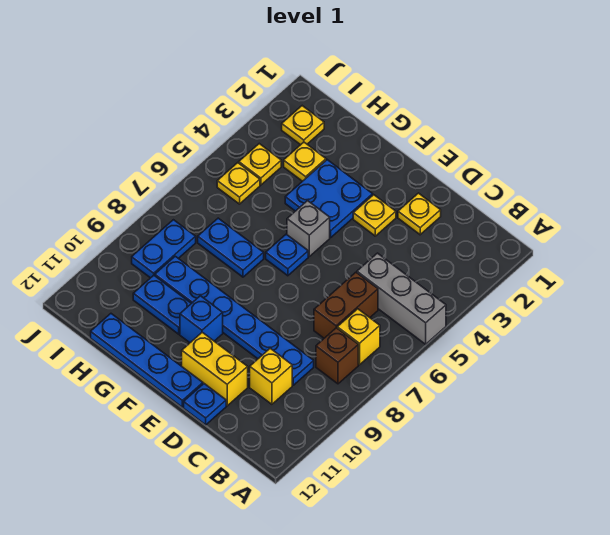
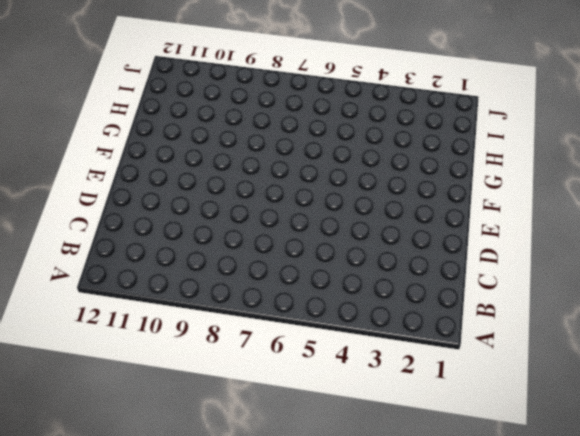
none -> grey 1x3 brick [357,253,446,344]
none -> yellow 1x1 brick [337,309,380,365]
none -> brown 1x1 brick [316,328,358,384]

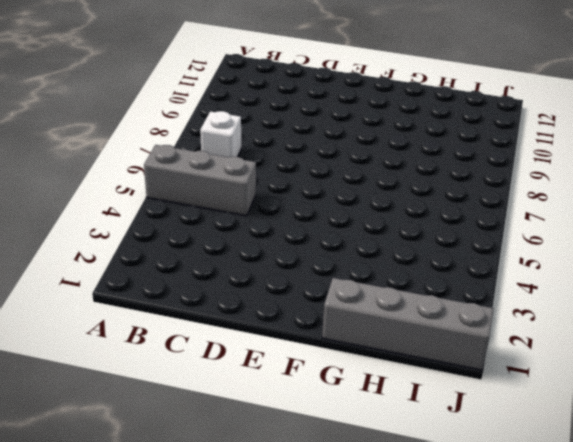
white 1x1 brick [200,111,241,157] -> yellow 1x1 brick [337,309,380,365]
grey 1x4 brick [322,278,494,370] -> none
none -> brown 1x1 brick [316,328,358,384]
none -> brown 1x2 brick [314,272,378,338]
none -> blue 1x6 plate [155,256,314,385]

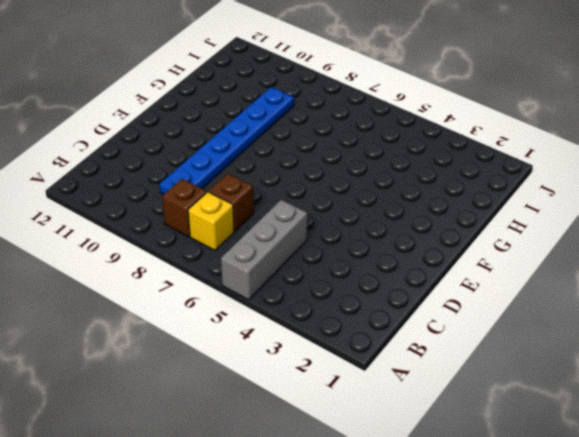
brown 1x1 brick [209,174,254,231] -> brown 1x2 brick [314,272,378,338]
none -> yellow 1x1 brick [250,348,292,404]
none -> yellow 1x1 plate [398,193,441,235]
none -> yellow 1x2 brick [182,332,248,406]

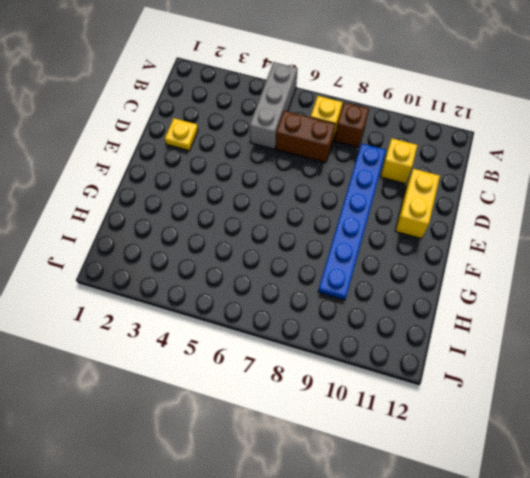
none -> blue 1x1 plate [184,384,226,425]
none -> yellow 1x1 plate [353,195,396,236]
none -> blue 1x4 plate [91,314,203,407]

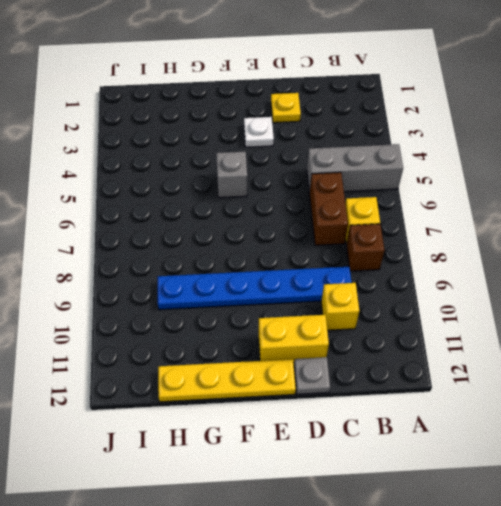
grey 1x1 plate [294,357,330,394] -> blue 1x1 plate [184,384,226,425]
white 1x1 plate [244,117,274,147] -> yellow 1x1 plate [353,195,396,236]
yellow 1x4 plate [158,359,296,402] -> blue 1x4 plate [91,314,203,407]
none -> blue 2x2 plate [285,160,373,237]
none -> blue 1x1 plate [266,234,308,276]
none -> blue 1x1 brick [180,296,223,343]

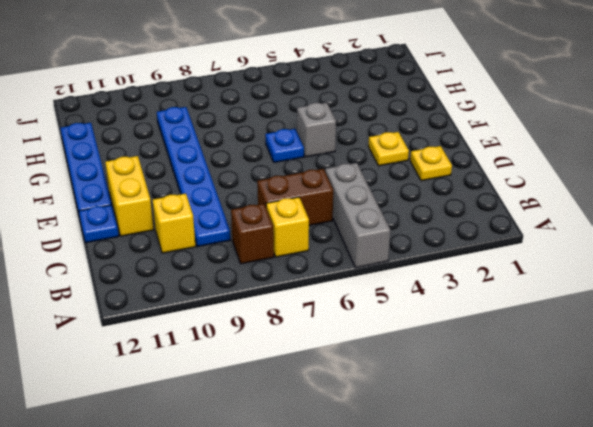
none -> blue 2x2 plate [285,160,373,237]
none -> blue 1x1 brick [180,296,223,343]
none -> blue 1x2 plate [198,218,264,277]

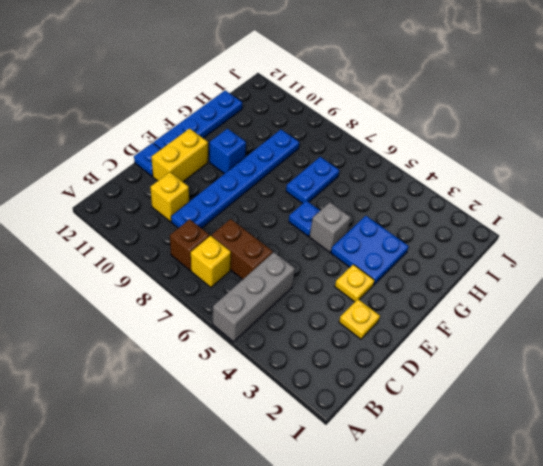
none -> blue 1x2 plate [133,275,191,334]
none -> yellow 1x1 plate [284,142,326,181]
none -> yellow 1x1 plate [282,106,324,145]

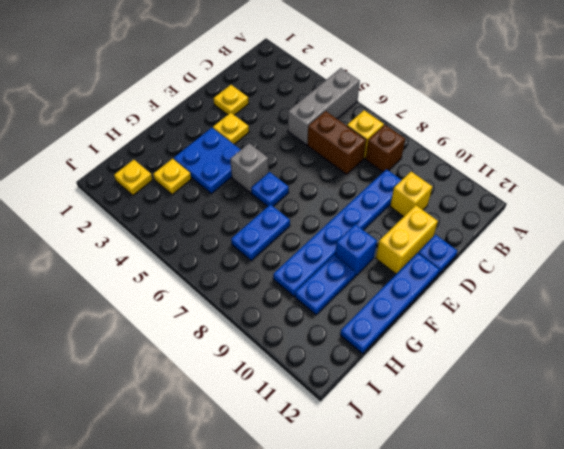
none -> yellow 1x1 plate [239,144,281,185]
none -> yellow 1x1 plate [217,163,260,204]
none -> blue 1x2 plate [132,220,196,278]

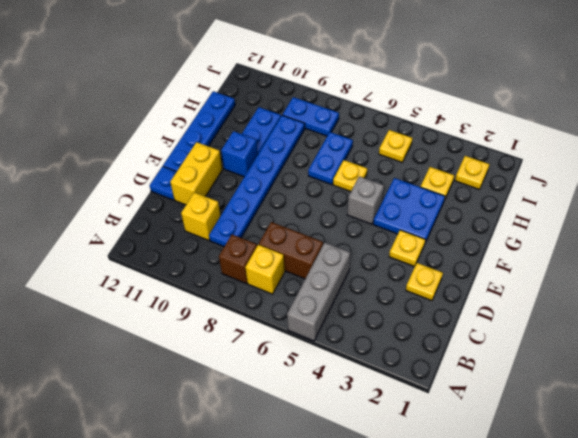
yellow 1x1 plate [333,160,367,192] -> yellow 1x1 plate moved to [239,144,281,185]
none -> blue 1x1 plate [266,234,308,276]

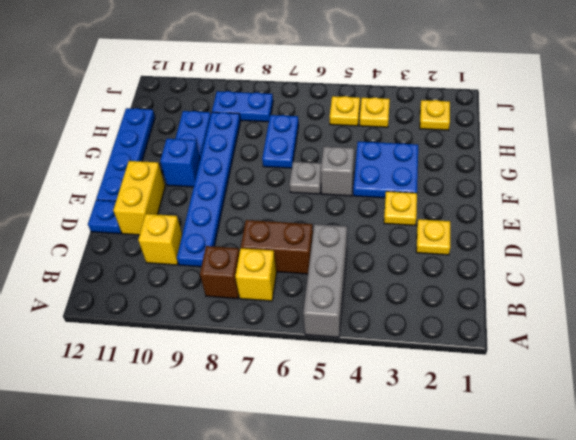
grey 1x1 plate [290,162,321,194] -> blue 1x1 plate [266,234,308,276]
none -> yellow 1x1 plate [284,142,326,181]

